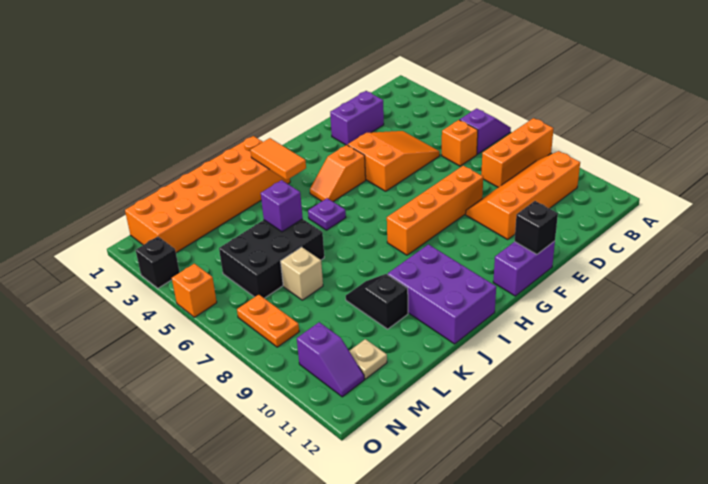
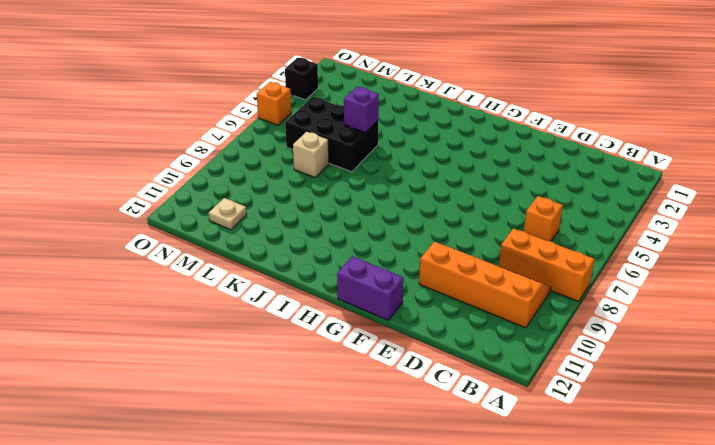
none -> purple 1x2 slope [460,108,511,154]
none -> purple 1x2 brick [330,91,384,145]
none -> orange 2x3 slope [348,131,440,191]

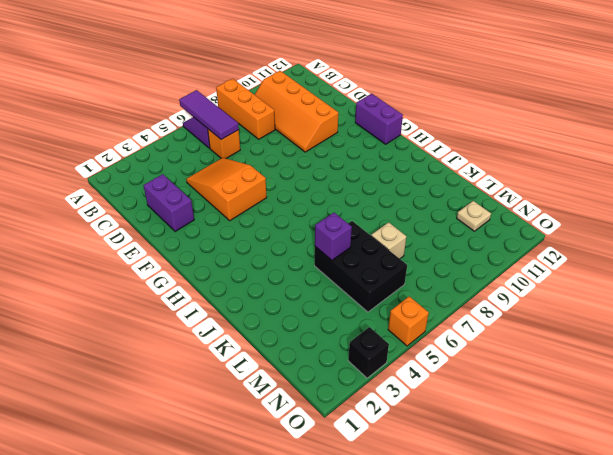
purple 1x3 tile [179,90,239,140] -> none
none -> orange 1x4 brick [387,166,483,255]
none -> orange 1x2 slope [310,145,366,202]
none -> orange 2x6 brick [125,136,290,253]

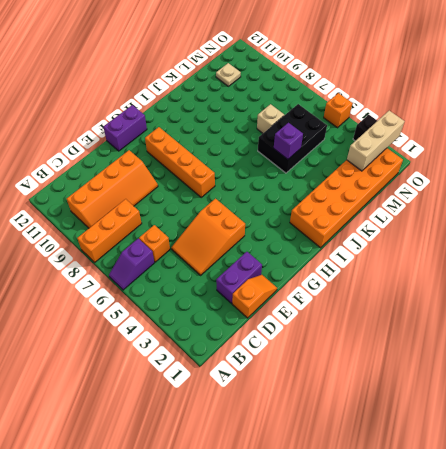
orange 1x2 slope [232,275,277,318] -> orange 1x2 slope moved to [310,145,366,202]
orange 1x4 brick [145,127,215,197] -> orange 1x4 brick turned to [387,166,483,255]
tan 1x3 brick [347,111,405,171] -> none
none -> purple 1x1 plate [308,198,346,230]
none -> purple 2x3 brick [388,244,496,344]
none -> black 1x2 slope [346,274,408,329]

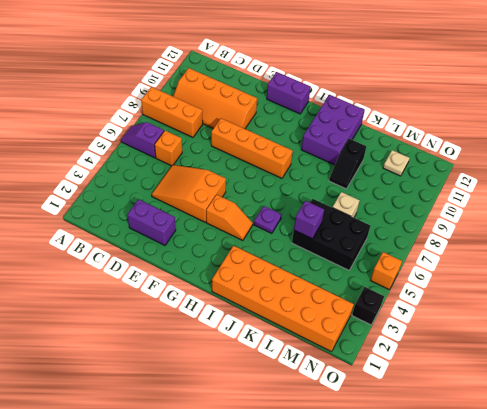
none -> orange 1x2 plate [237,295,299,347]
none -> purple 1x2 slope [297,322,364,397]
none -> black 1x1 brick [514,201,558,254]

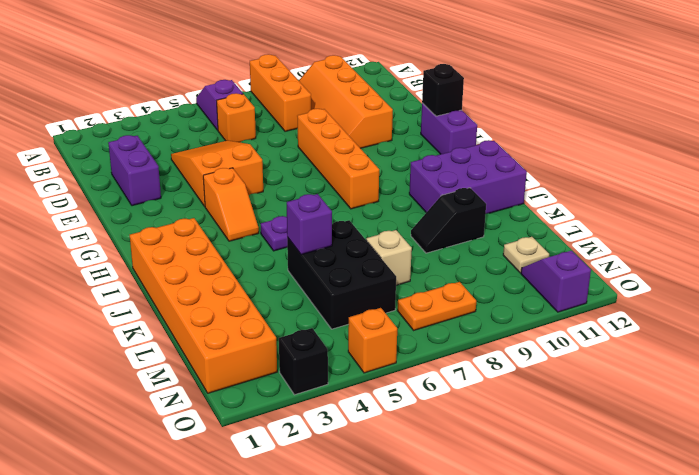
purple 1x2 slope [521,251,591,312] -> purple 1x2 slope turned to [297,322,364,397]
none -> orange 1x2 tile [251,138,306,180]

